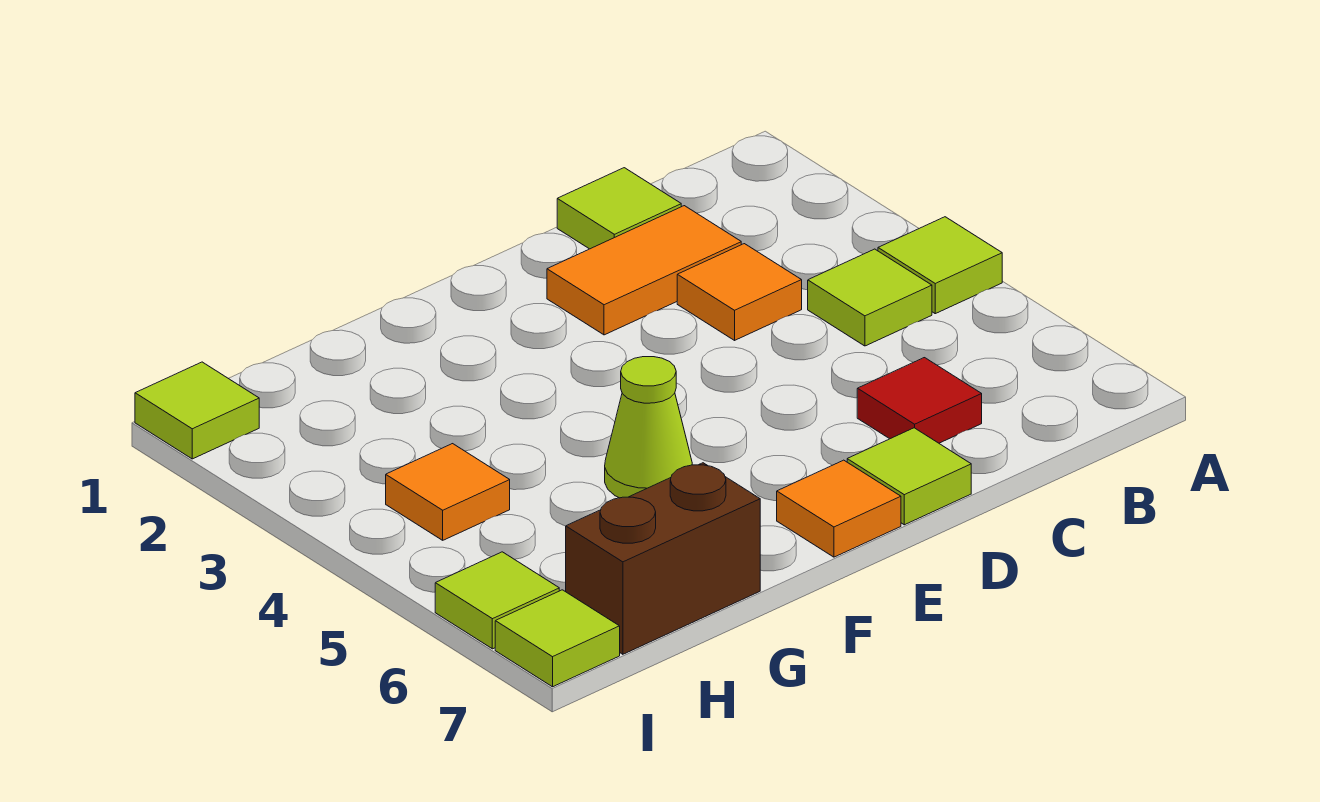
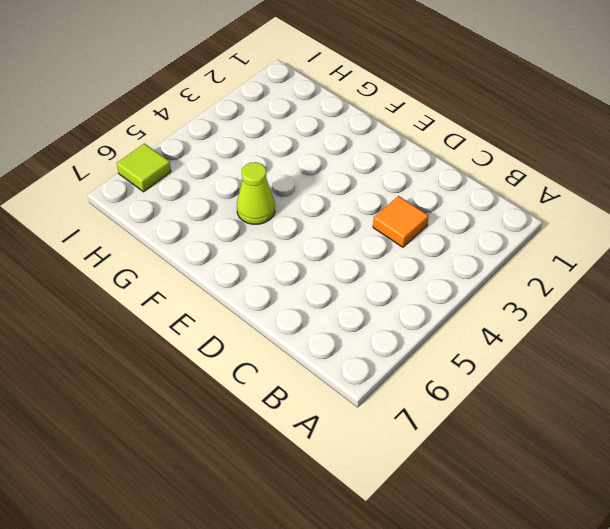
none -> lime 1x1 tile [878,217,1002,314]
none -> lime 1x1 tile [808,249,932,346]
none -> lime 1x1 tile [557,168,681,249]

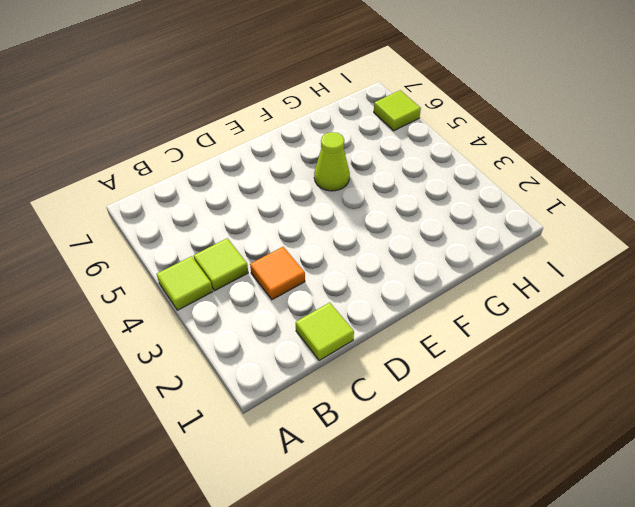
none -> orange 1x2 tile [547,206,741,335]
none -> red 1x1 tile [857,358,982,443]
none -> lime 1x1 tile [847,428,971,525]

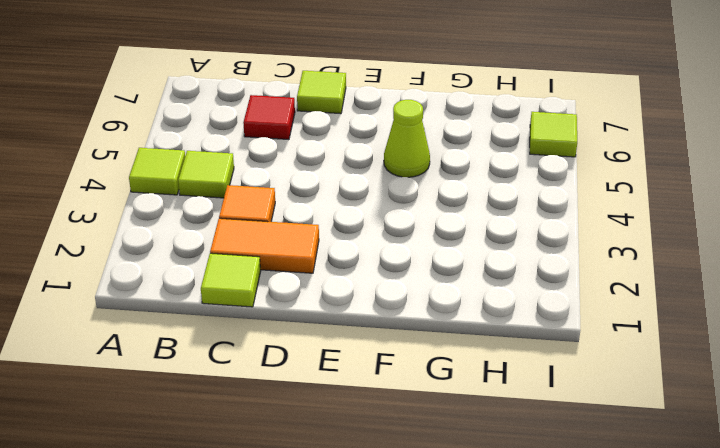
none -> orange 1x1 tile [777,460,901,557]
none -> brown 1x2 brick [566,463,760,654]
none -> orange 1x1 tile [386,444,510,540]

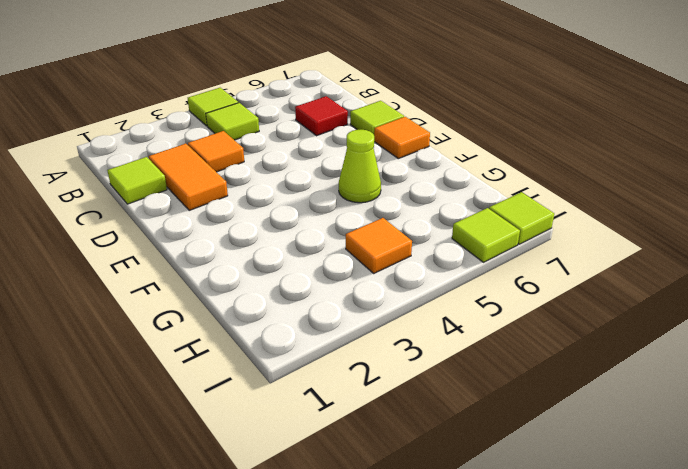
none -> brown 1x2 brick [566,463,760,654]
none -> lime 1x1 tile [135,362,259,459]

